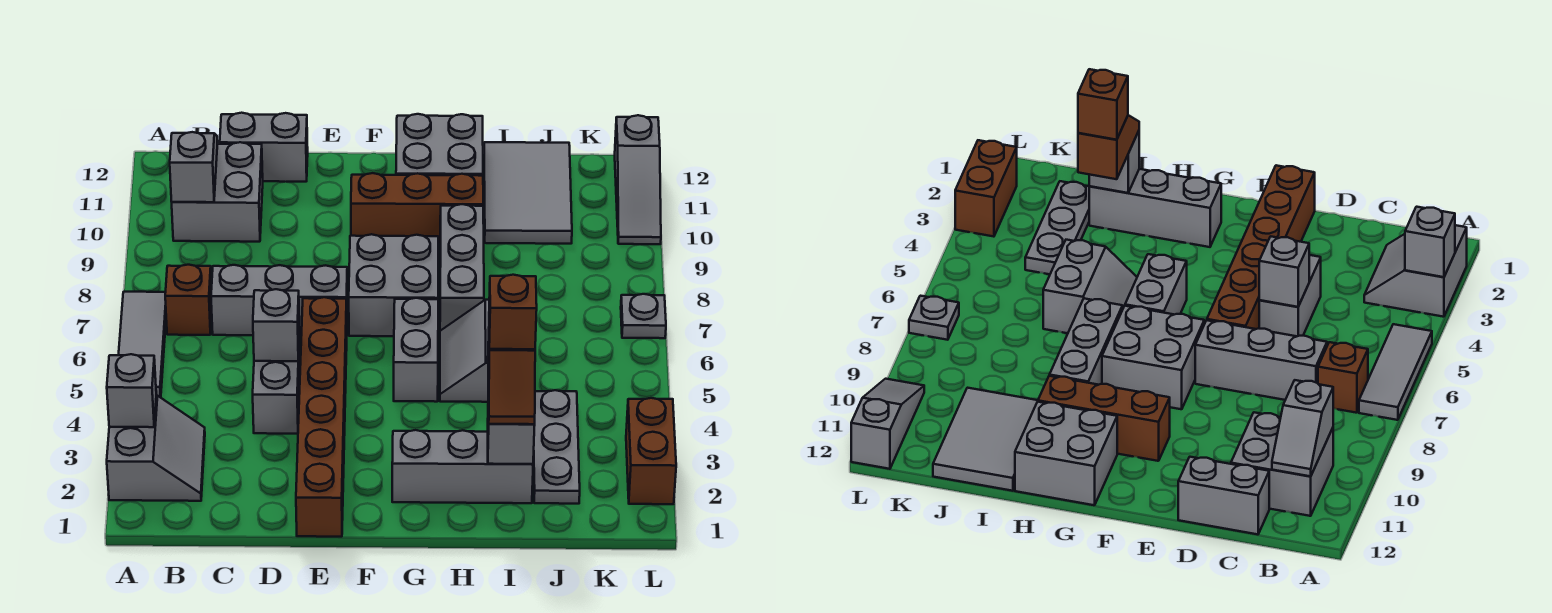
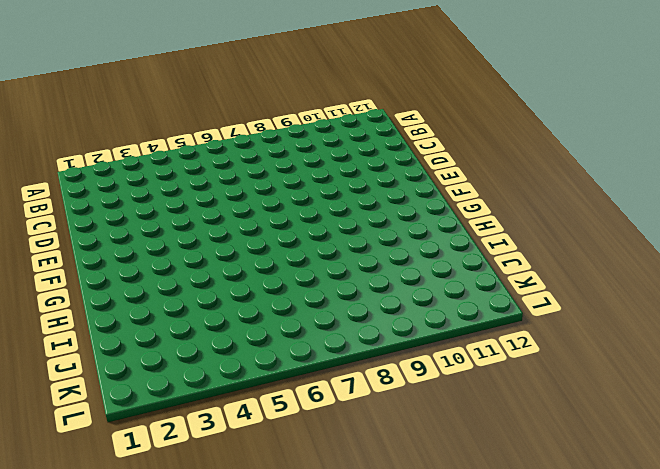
none -> grey 2x2 slope [107,396,205,501]
none -> grey 1x3 tile [119,292,166,397]
none -> brown 1x1 brick [165,265,212,335]

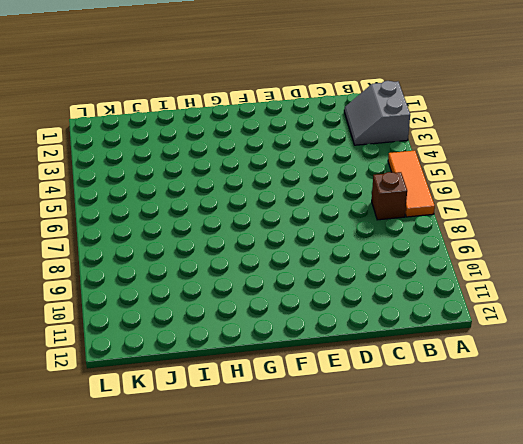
orange 1x3 tile [388,151,435,217] -> grey 1x3 tile [119,292,166,397]
none -> grey 2x2 brick [172,142,263,242]
none -> grey 1x3 brick [211,265,348,336]
none -> grey 1x2 brick [220,113,308,182]

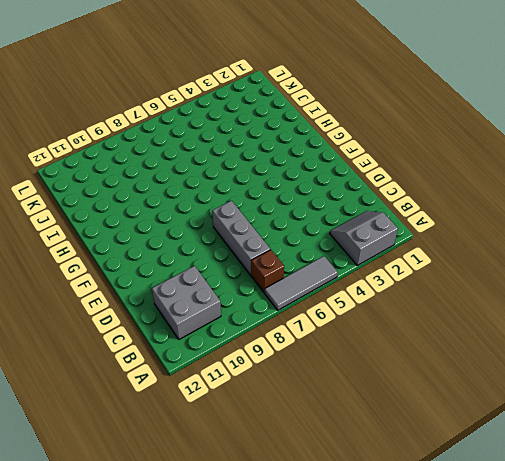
none -> grey 1x2 brick [220,113,308,182]
none -> grey 1x2 brick [253,333,300,434]
none -> brown 1x6 brick [296,297,347,537]

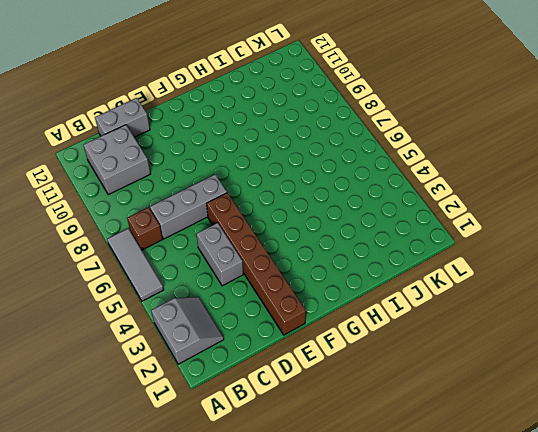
none -> grey 2x2 brick [349,234,438,336]
none -> brown 1x3 brick [351,173,483,243]
none -> grey 1x3 brick [392,430,533,503]

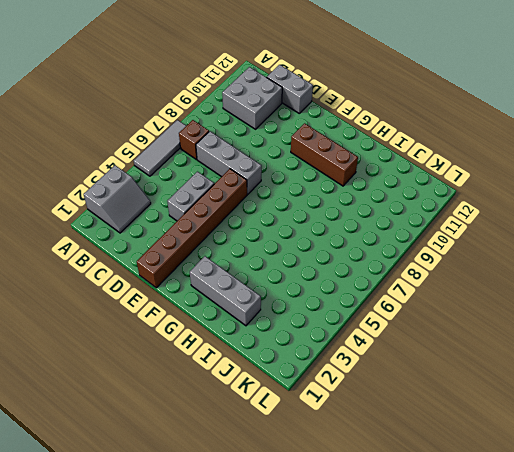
none -> grey 2x2 brick [349,234,438,336]
none -> grey 1x2 brick [394,298,438,402]
none -> grey 2x2 brick [396,114,483,176]

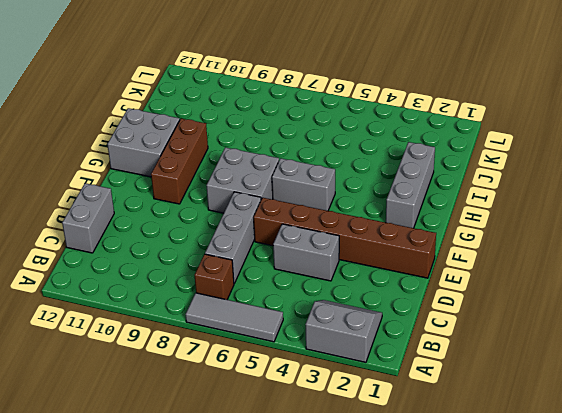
none -> grey 2x2 brick [172,142,263,242]
none -> grey 2x2 slope [440,300,489,402]
none -> grey 1x3 brick [440,204,484,331]

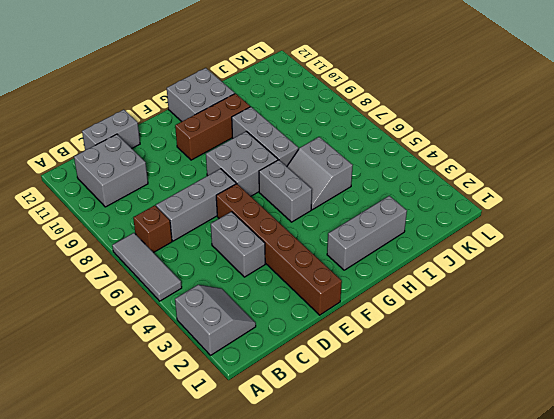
none -> grey 2x3 tile [484,142,572,244]
none -> grey 1x3 plate [533,390,580,504]
none -> brown 1x2 brick [626,398,676,504]

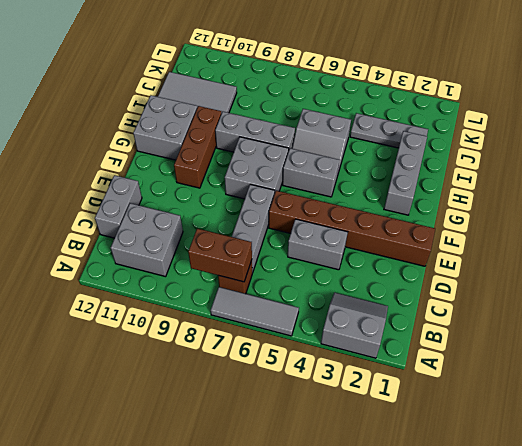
brown 1x2 brick [188,229,252,282] -> brown 1x2 brick moved to [626,398,676,504]
none -> grey 1x1 plate [621,294,666,338]
none -> grey 1x3 slope [615,115,661,244]
none -> grey 1x1 brick [107,354,156,427]

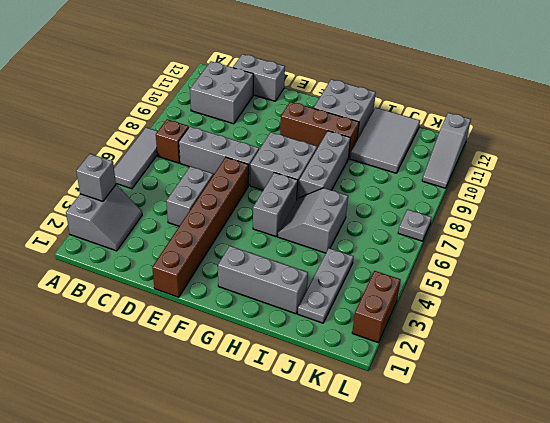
none -> grey 1x2 slope [170,132,217,202]
none -> grey 1x1 brick [253,289,299,361]
none -> grey 1x1 brick [488,397,535,464]

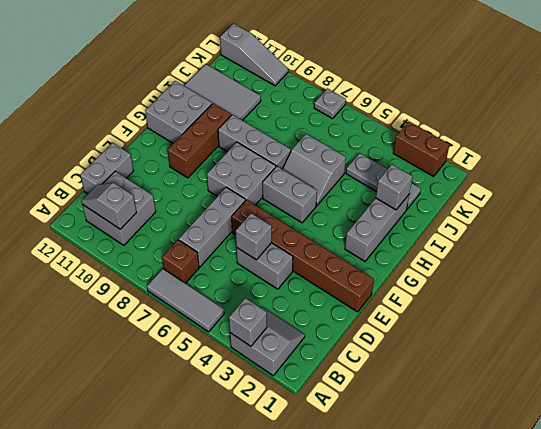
none -> brown 1x2 slope [488,341,535,424]
none -> brown 1x1 brick [489,275,537,349]

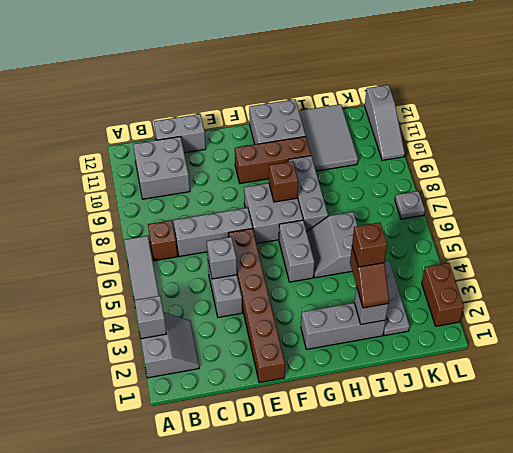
brown 1x1 brick [269,161,298,202] -> none
none -> grey 1x2 slope [170,132,217,202]

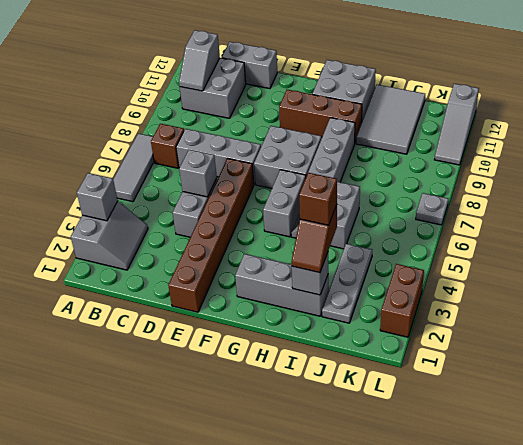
grey 1x2 slope [179,30,220,91] -> grey 1x2 slope turned to [170,132,217,202]

